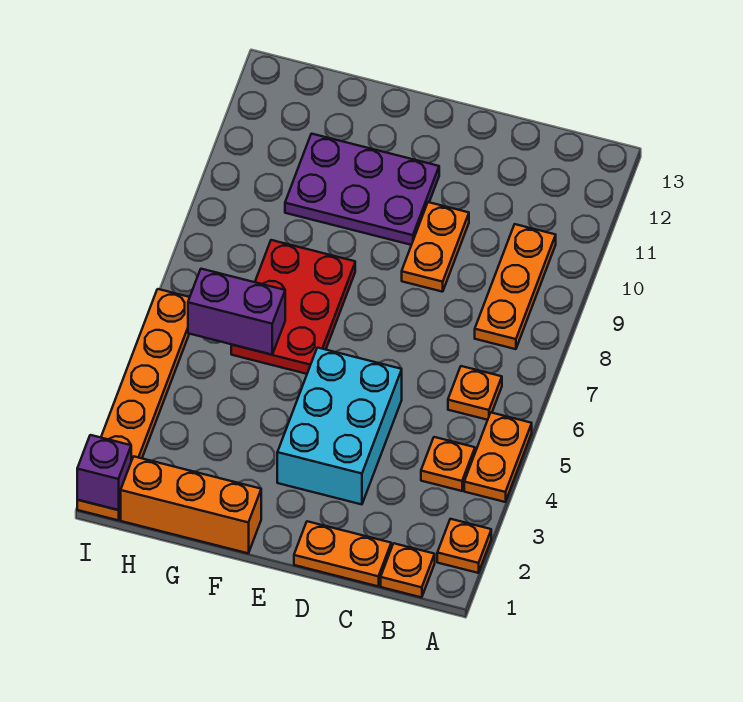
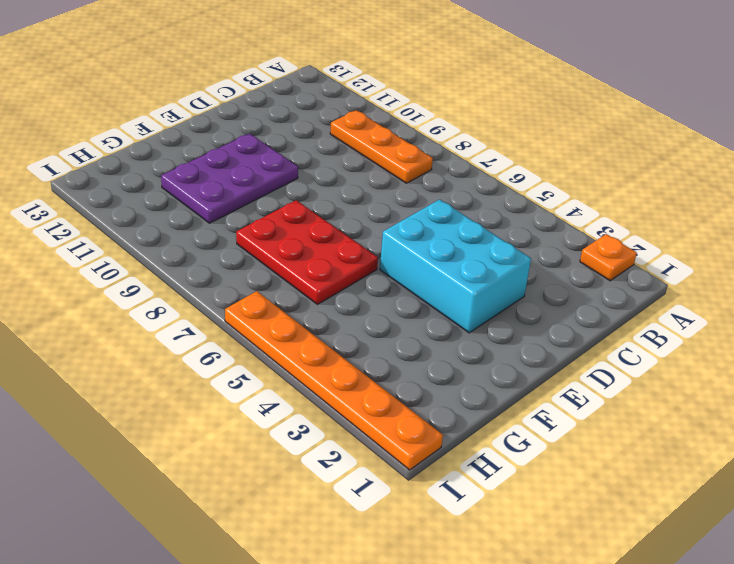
none -> orange 1x2 plate [464,413,532,502]
none -> orange 1x1 plate [381,543,435,597]
none -> orange 1x1 plate [421,437,475,491]

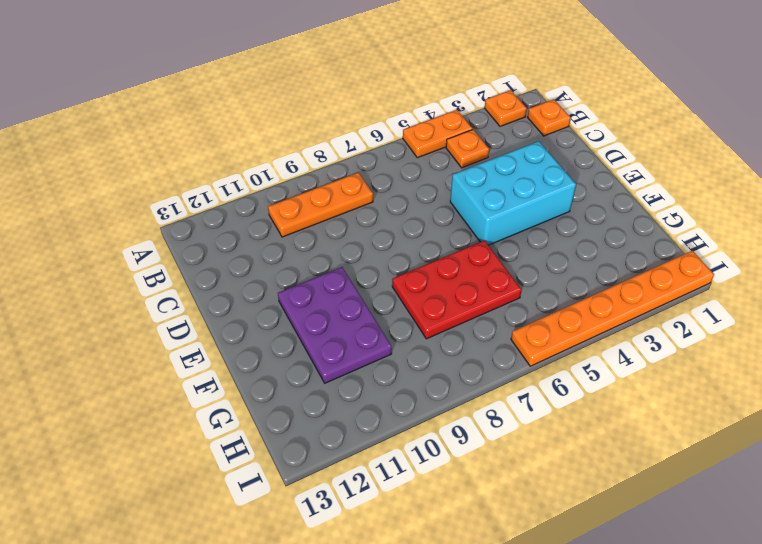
none -> orange 1x1 plate [448,366,502,420]
none -> orange 1x2 plate [294,521,391,586]
none -> orange 1x2 plate [402,202,469,292]

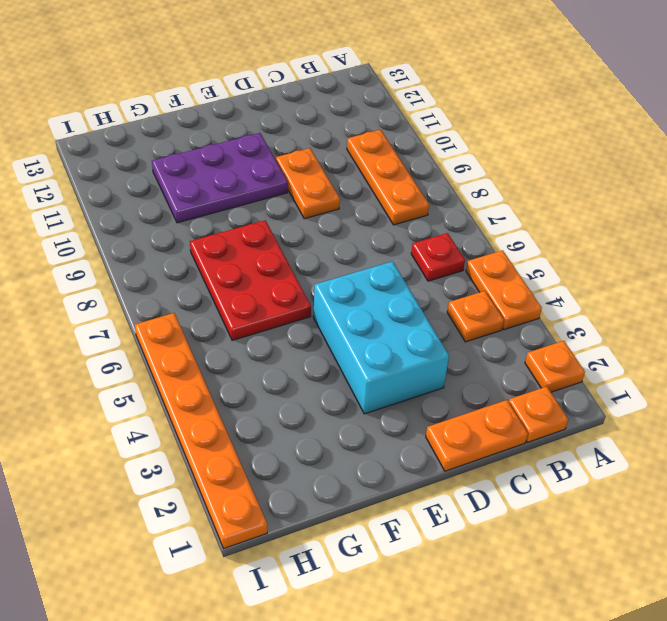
red 1x1 plate [411,233,465,281] -> orange 1x1 plate [448,366,502,420]
none -> orange 1x3 brick [121,457,261,553]
none -> purple 1x2 brick [188,269,285,355]
none -> purple 1x1 brick [77,435,131,510]

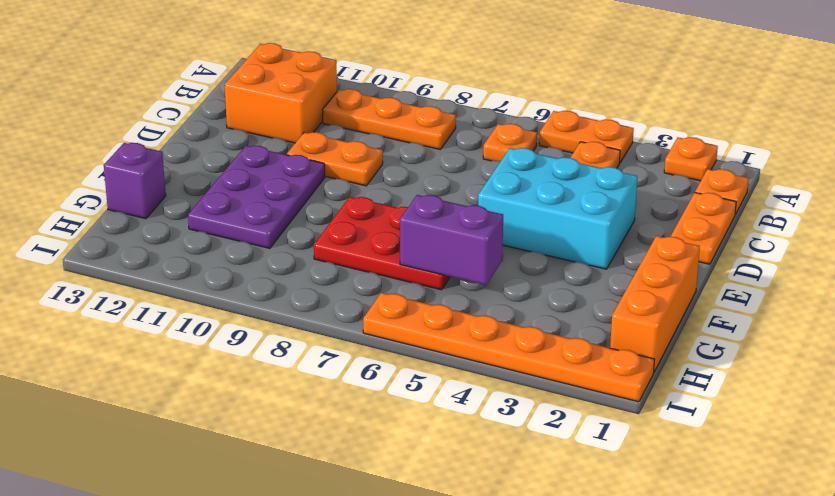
orange 2x2 brick [225,43,337,143] -> none
purple 1x2 brick [400,195,503,285] -> purple 1x2 brick turned to [188,269,285,355]
purple 1x1 brick [104,143,166,219] -> purple 1x1 brick moved to [77,435,131,510]

